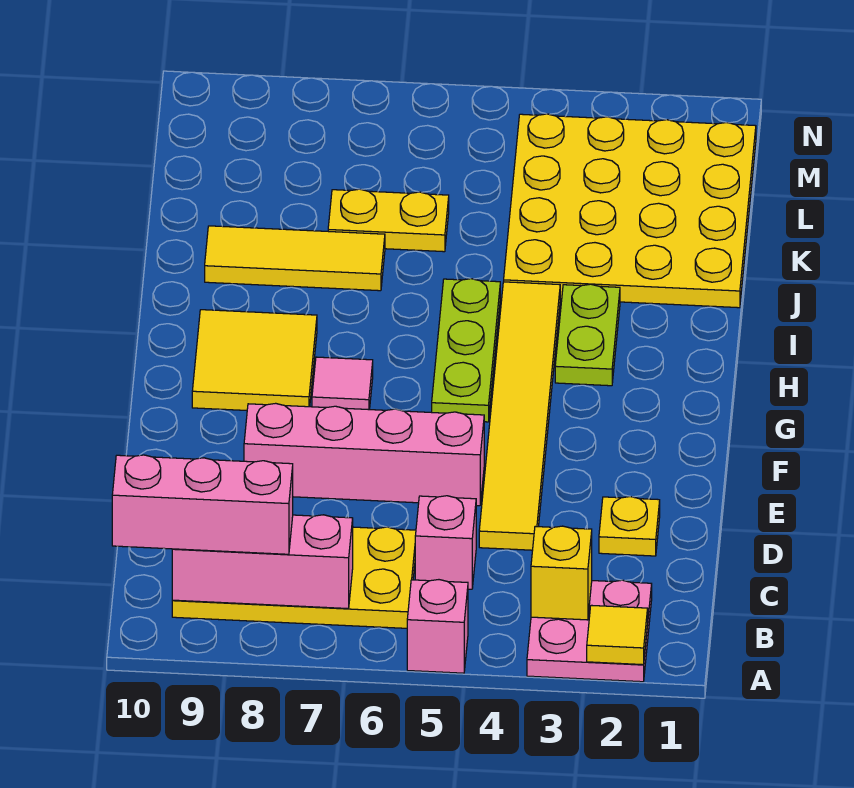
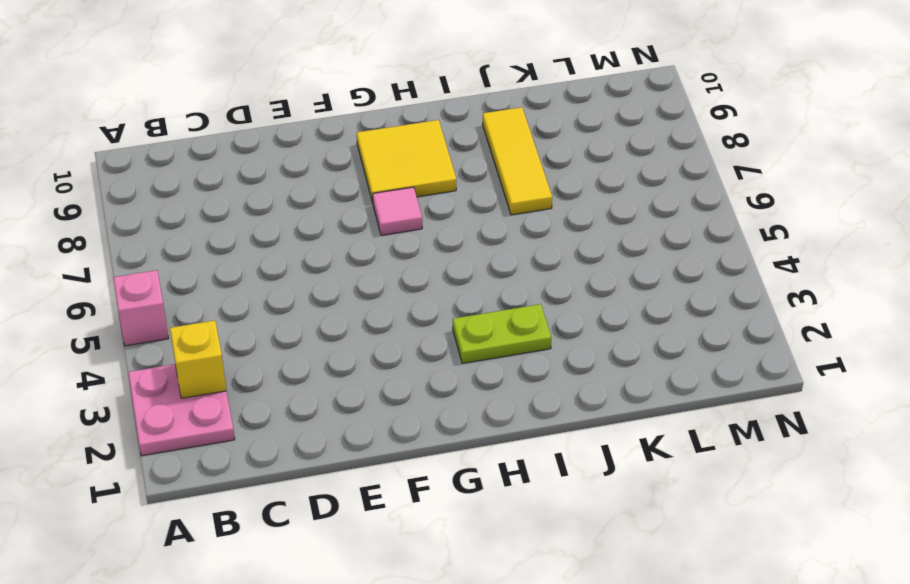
none -> yellow 2x4 plate [172,527,416,628]
none -> pink 1x1 brick [415,496,476,589]
none -> yellow 1x1 plate [599,497,660,556]

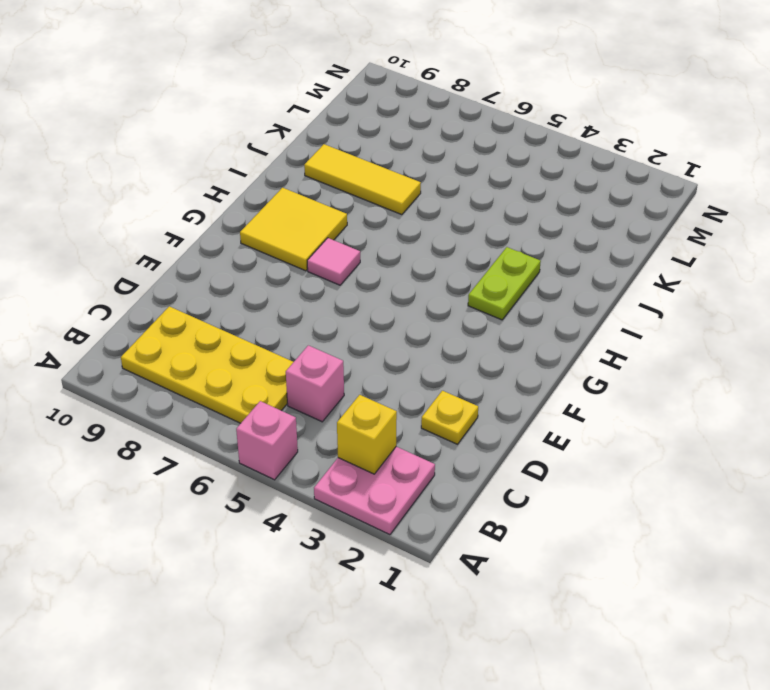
none -> yellow 1x6 tile [479,282,560,550]
none -> pink 1x4 brick [244,403,484,506]
none -> lime 1x3 plate [432,279,500,422]

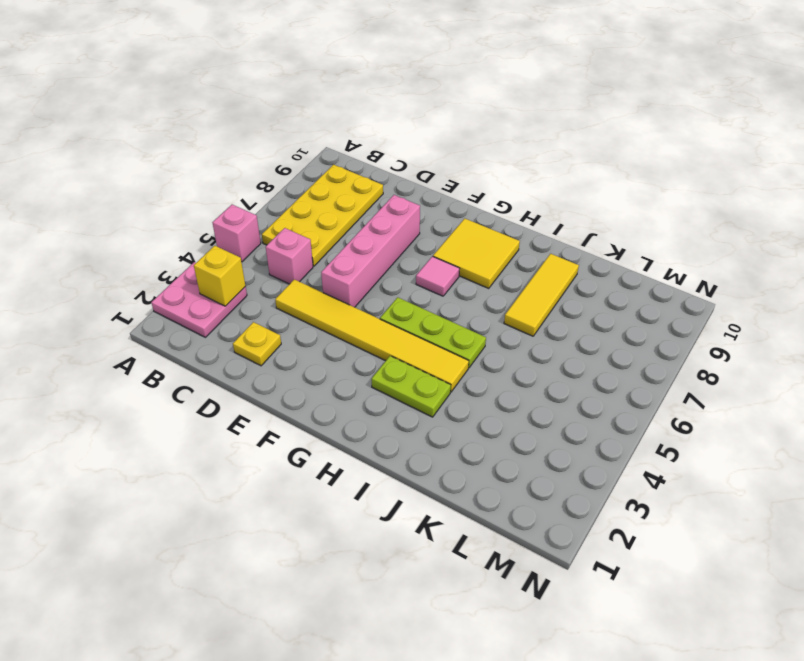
none -> yellow 4x4 plate [504,114,756,308]
none -> yellow 1x2 plate [328,189,449,252]
none -> yellow 1x1 tile [587,605,648,665]

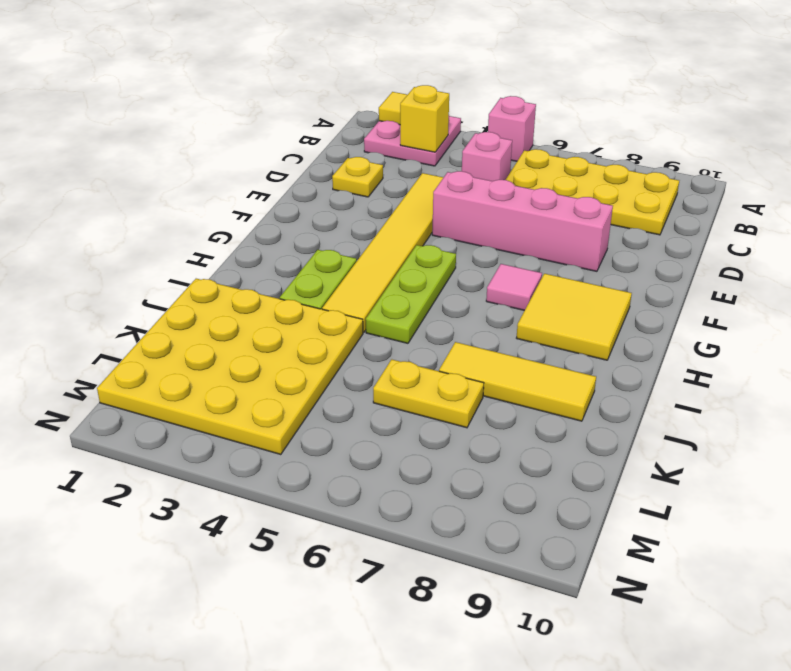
none -> pink 1x3 brick [172,515,353,608]
none -> pink 1x3 brick [112,455,293,554]

